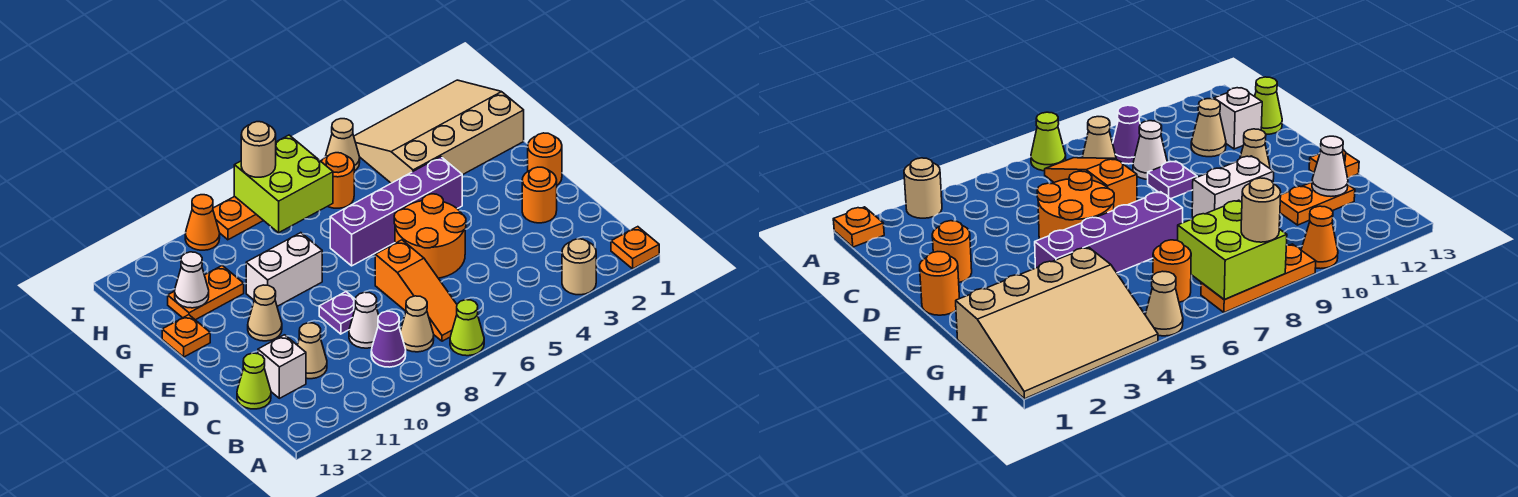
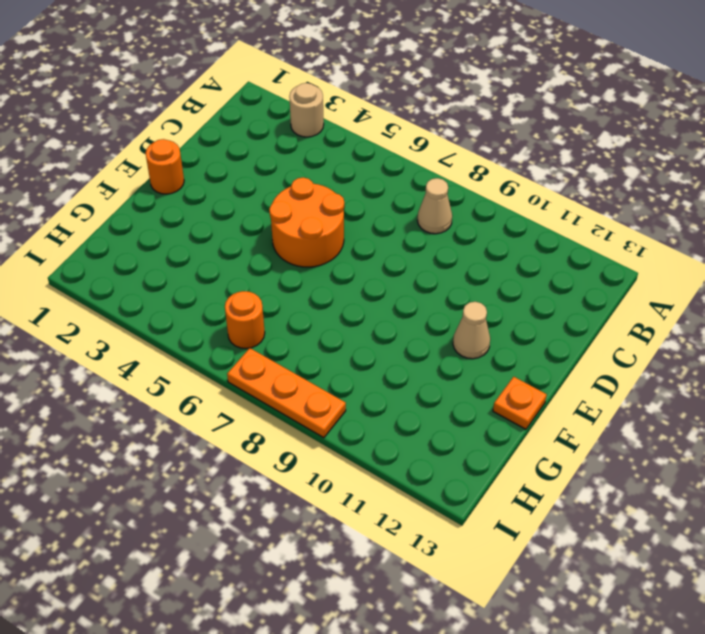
none -> orange 1x1 plate [611,227,659,269]
none -> lime 1x1 cone [450,300,484,356]
none -> orange 1x3 slope [375,240,457,341]

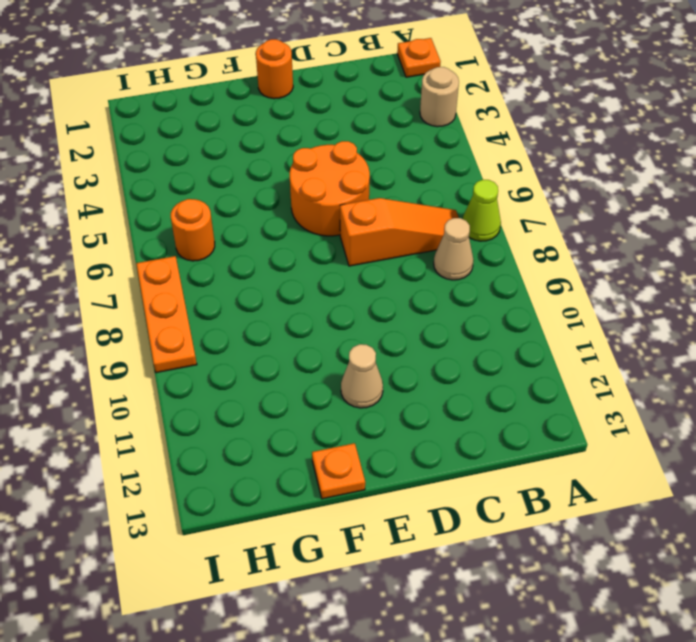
none -> purple 1x1 cone [371,311,406,367]
none -> white 1x1 cone [349,292,379,348]
none -> tan 1x1 cone [298,323,327,379]

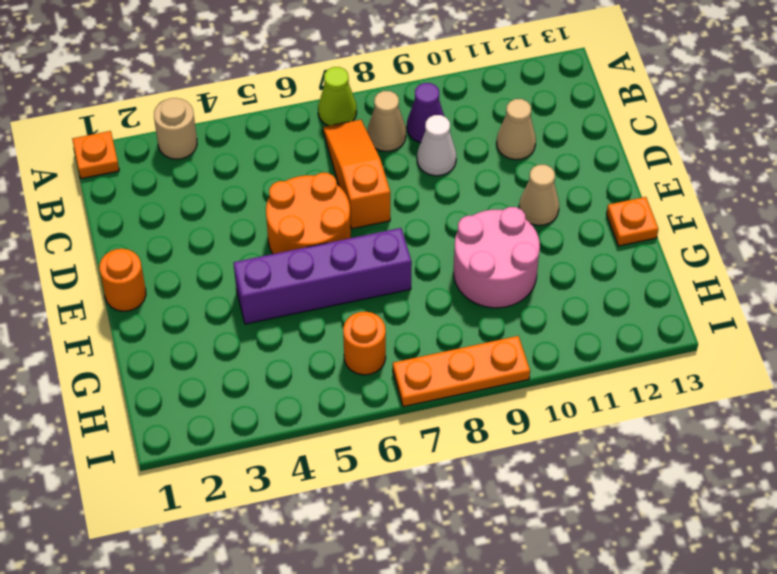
pink 2x2 round brick [454,207,540,308] -> white 1x2 brick [246,233,322,306]
none -> white 1x1 brick [258,335,306,398]
none -> lime 1x1 cone [237,353,271,409]
none -> orange 1x1 round brick [522,167,557,223]

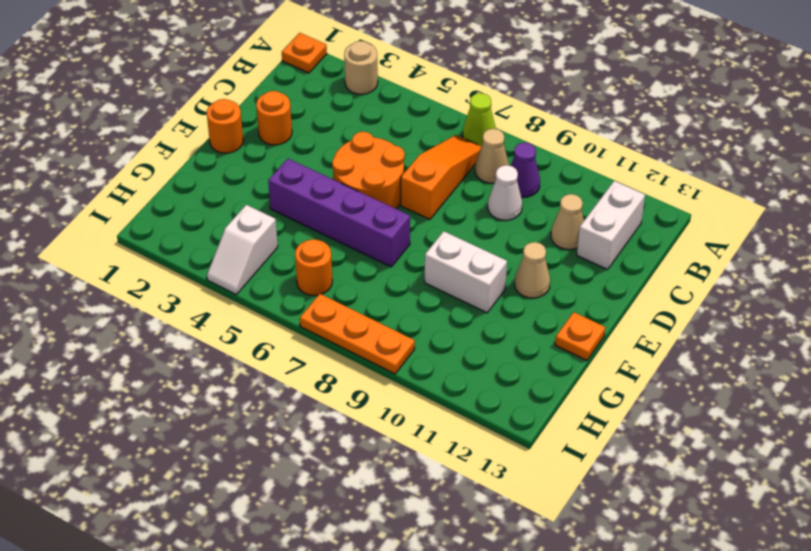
white 1x2 brick [577,181,645,269] -> white 1x1 brick [258,335,306,398]
white 1x2 slope [207,205,278,294] -> tan 3x4 slope [354,80,524,183]
none -> lime 1x1 cone [237,353,271,409]
none -> purple 1x1 plate [319,292,356,334]
none -> orange 1x2 plate [168,266,244,320]

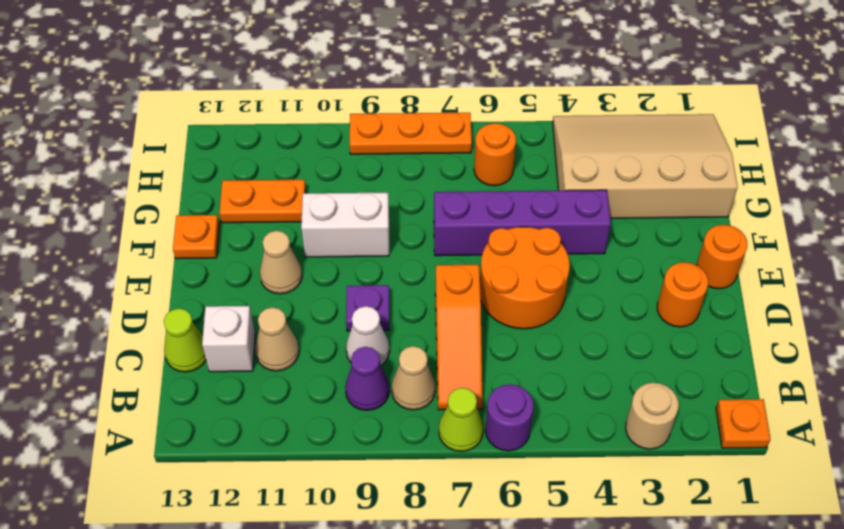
purple 1x1 round brick [485,384,534,451] -> none
none -> tan 1x1 cone [326,119,360,171]
none -> orange 1x1 cone [185,195,220,250]
none -> white 1x1 cone [175,252,209,308]

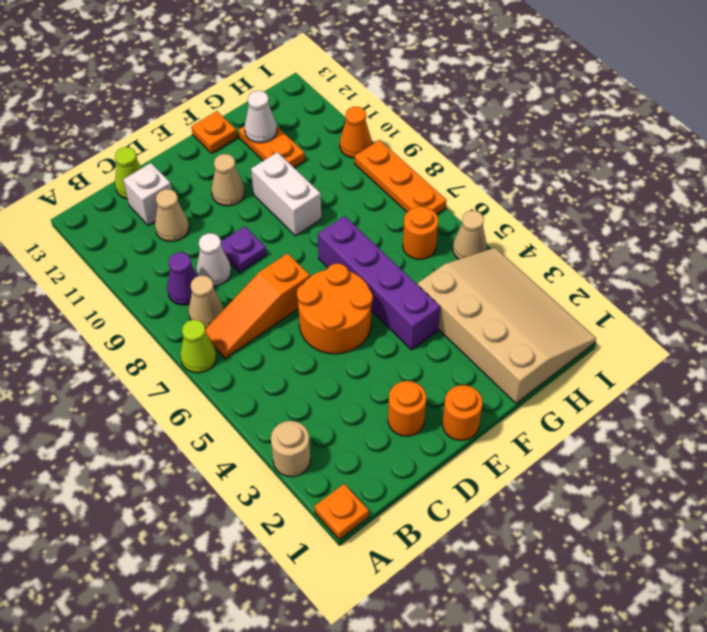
none -> lime 2x2 brick [234,135,333,233]
none -> tan 1x1 round brick [241,122,276,177]

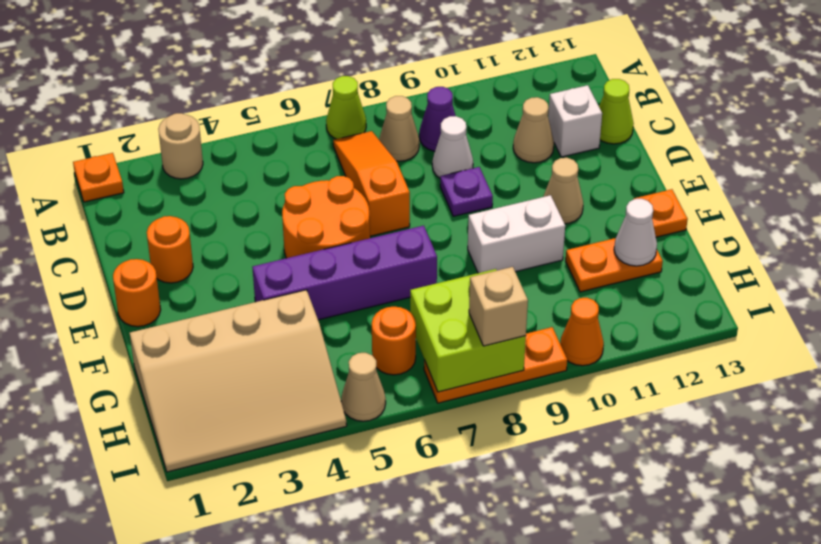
tan 1x1 brick [469,267,528,346] -> tan 1x1 round brick [241,122,276,177]

